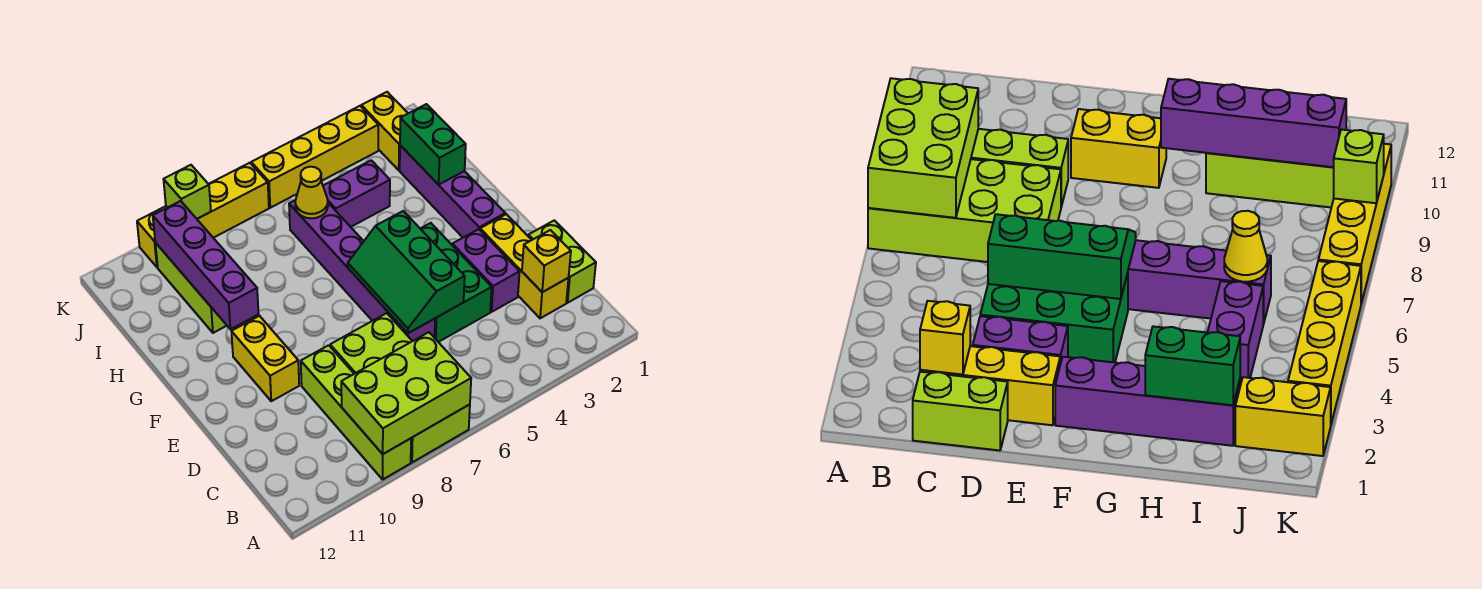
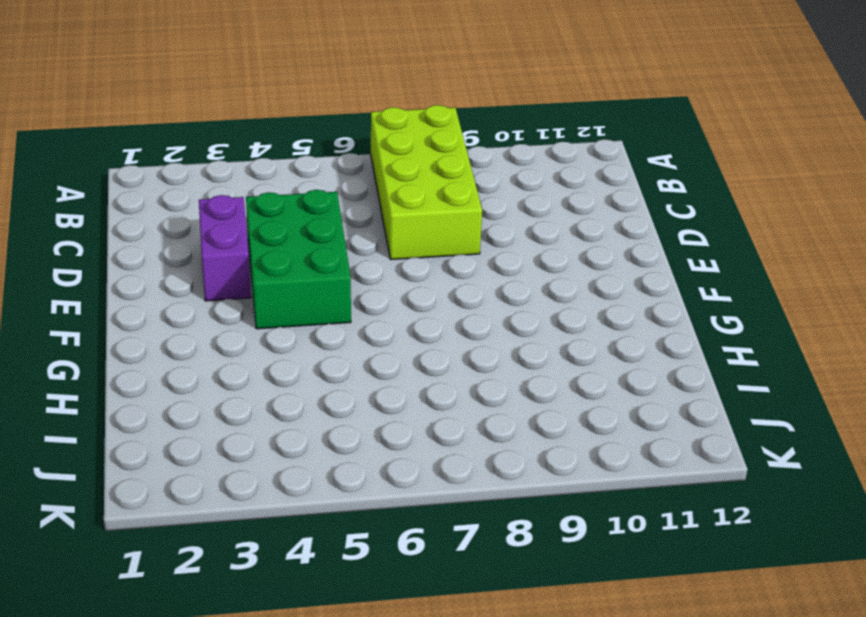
none -> lime 1x4 brick [301,345,411,479]
none -> lime 1x2 brick [528,220,596,303]
none -> yellow 1x3 brick [480,214,568,318]

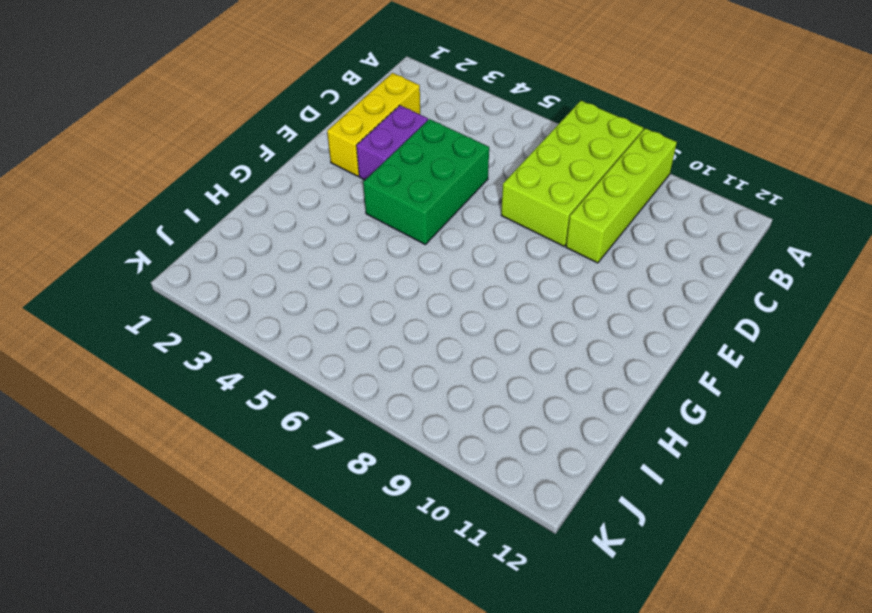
none -> lime 1x2 brick [528,220,596,303]
none -> purple 1x6 brick [289,200,435,341]
none -> yellow 1x2 brick [231,316,299,401]

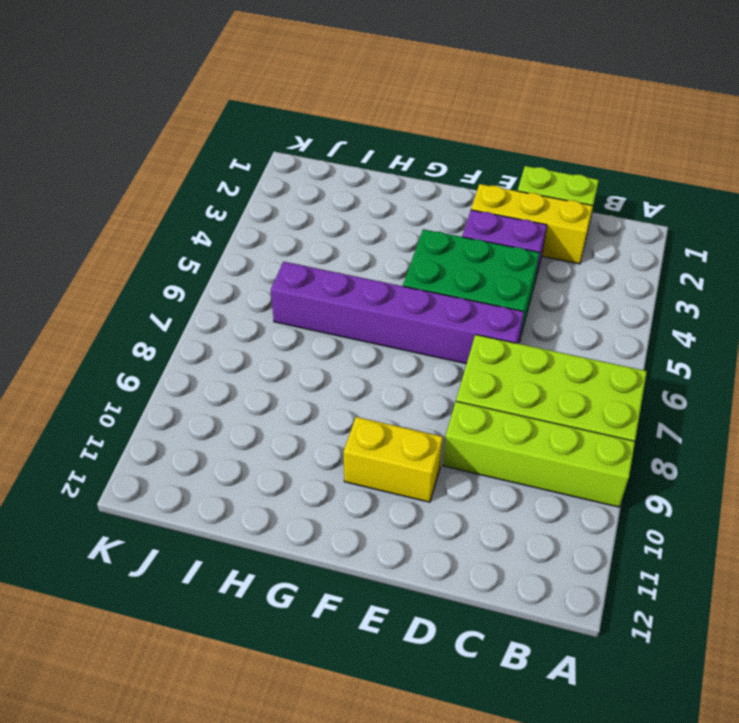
none -> purple 1x4 brick [400,145,505,237]
none -> lime 1x3 brick [155,243,227,333]
none -> purple 1x2 brick [323,160,390,227]

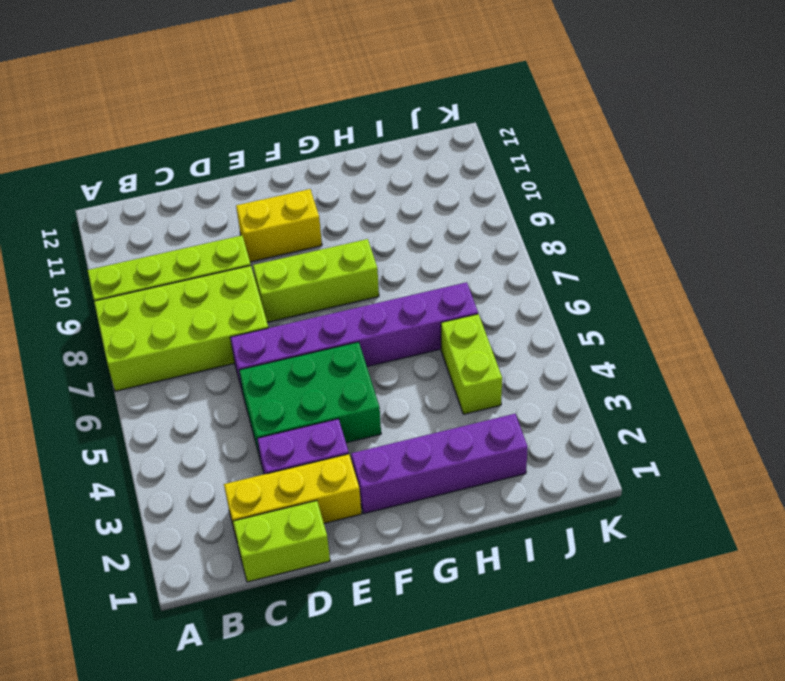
lime 1x3 brick [253,239,379,322] -> lime 1x3 brick moved to [155,243,227,333]
lime 1x2 brick [441,314,502,414] -> purple 1x2 brick [323,160,390,227]
none -> yellow 1x2 brick [361,92,408,170]
none -> yellow 1x4 brick [251,106,378,208]
none -> yellow 1x4 brick [137,163,269,267]

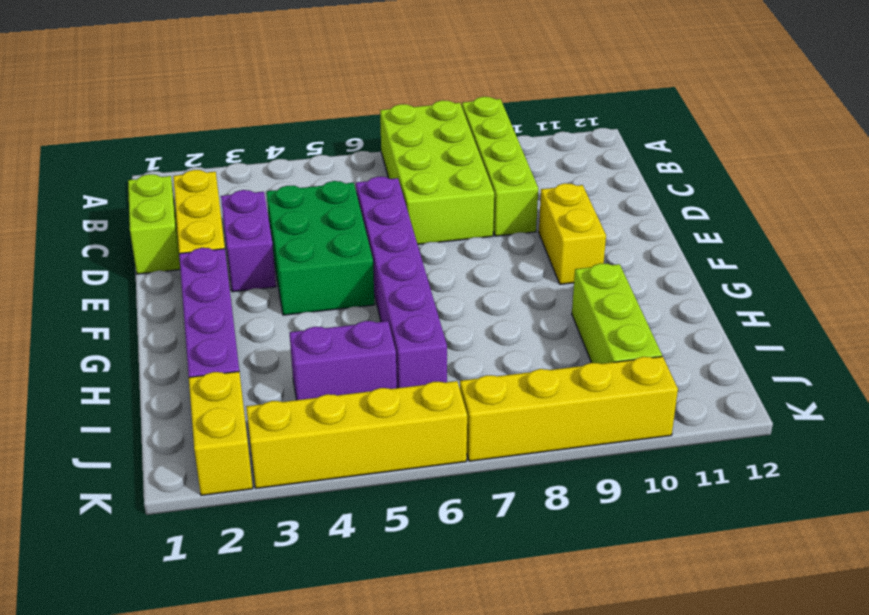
none -> lime 2x3 brick [341,332,471,454]
none -> yellow 1x1 brick [522,230,571,292]
none -> green 2x3 slope [348,211,465,333]

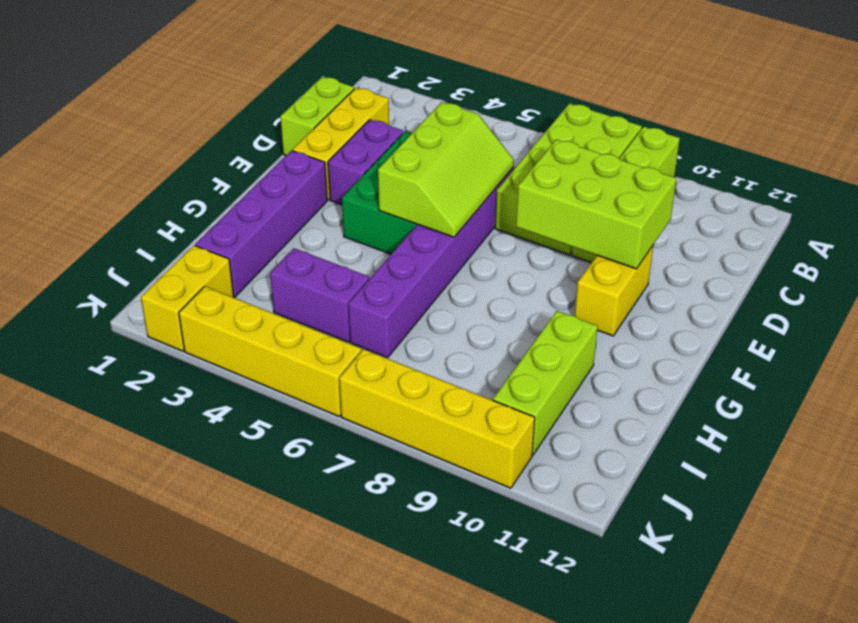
lime 2x3 slope [378,102,514,237] -> green 2x3 slope [348,211,465,333]
lime 2x3 brick [516,139,676,269] -> lime 2x3 brick moved to [341,332,471,454]
none -> yellow 1x1 brick [522,230,571,292]
none -> purple 1x4 brick [153,201,259,329]
none -> green 1x2 brick [400,104,466,185]

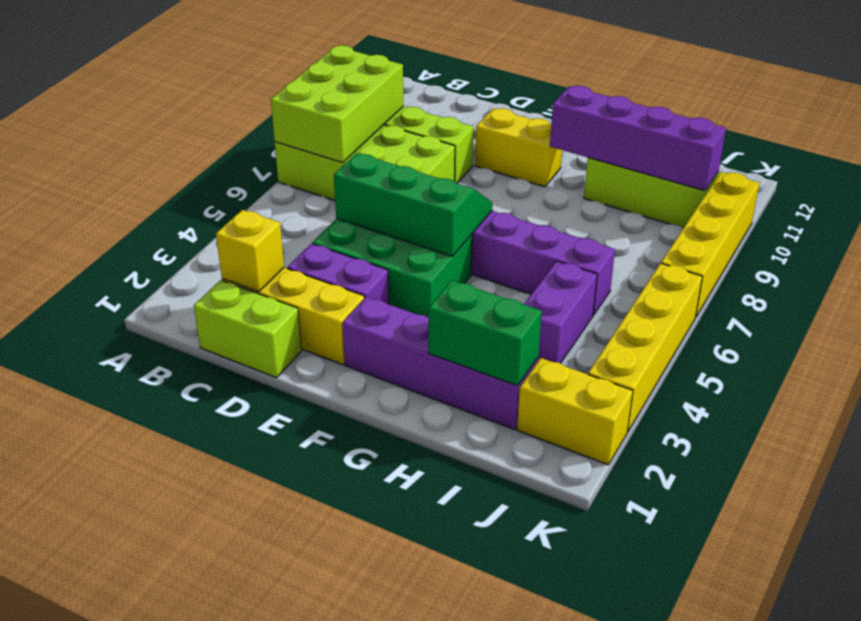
none -> yellow 1x1 cone [295,167,328,218]
none -> lime 1x1 brick [164,165,211,219]

